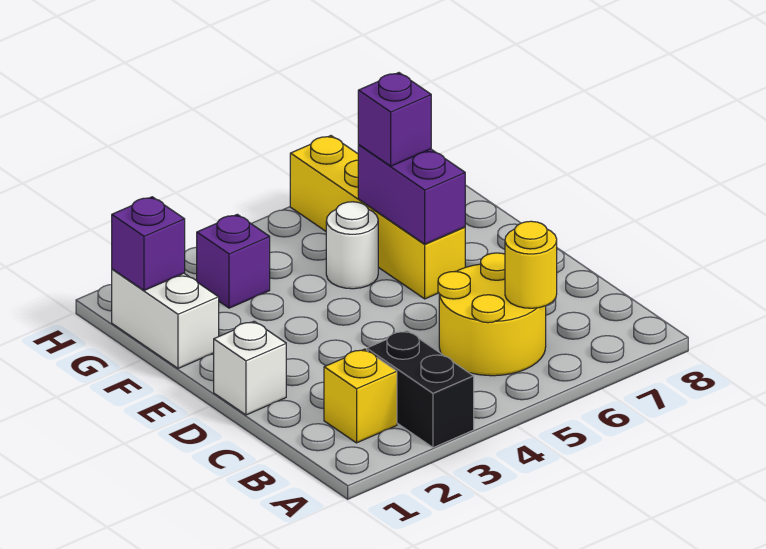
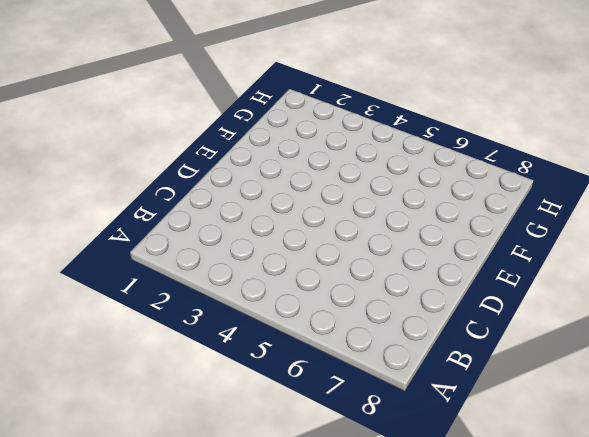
none -> black 1x2 brick [367,331,474,448]
none -> yellow 1x1 brick [324,349,397,443]
none -> yellow 2x2 round brick [438,253,546,376]

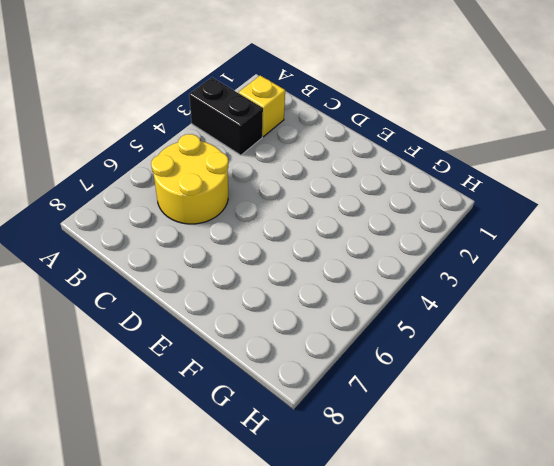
none -> white 1x1 brick [214,321,286,415]
none -> yellow 1x4 brick [290,136,465,299]
none -> white 1x2 brick [111,269,219,368]

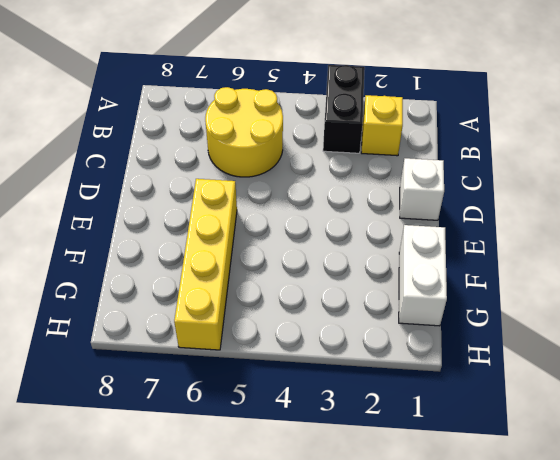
none -> white 1x1 round brick [326,202,378,289]
none -> purple 1x1 brick [197,214,270,308]
none -> yellow 1x1 round brick [505,221,557,308]

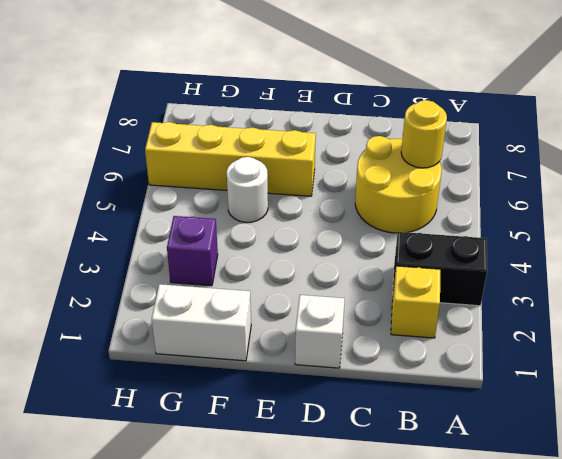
none -> purple 1x2 brick [358,145,465,244]
none -> purple 1x1 brick [112,197,185,290]
none -> purple 1x1 brick [358,73,431,166]

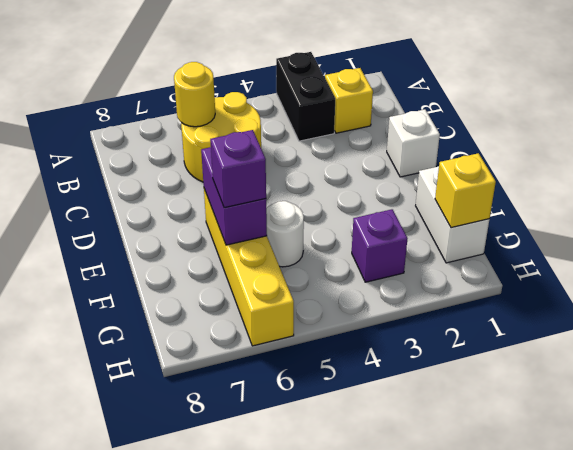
yellow 1x1 brick [435,153,496,228] -> purple 1x1 brick [112,197,185,290]

